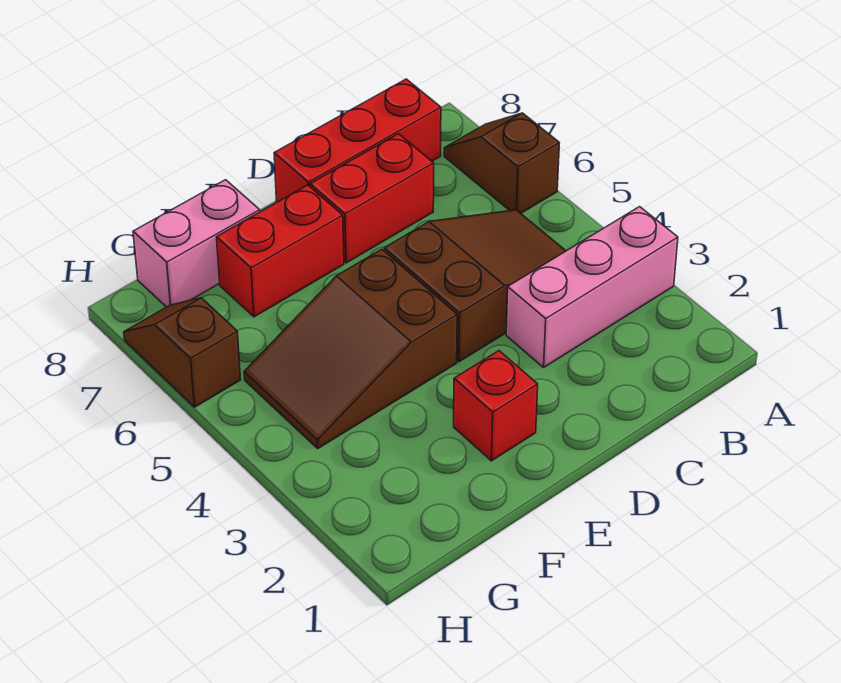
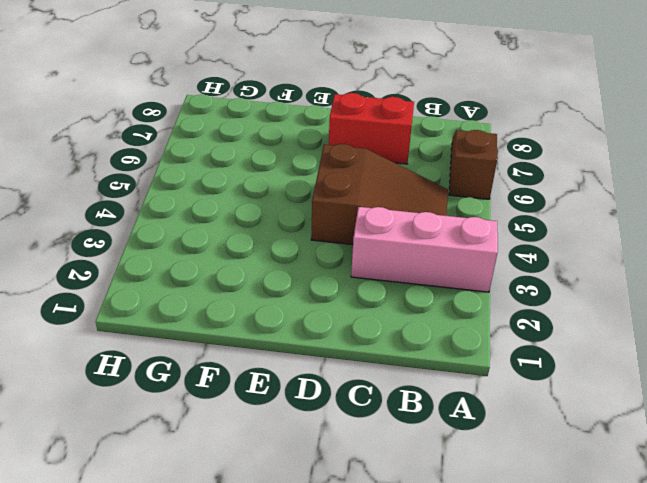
none -> red 1x3 brick [274,79,441,202]
none -> red 1x1 brick [454,351,538,461]

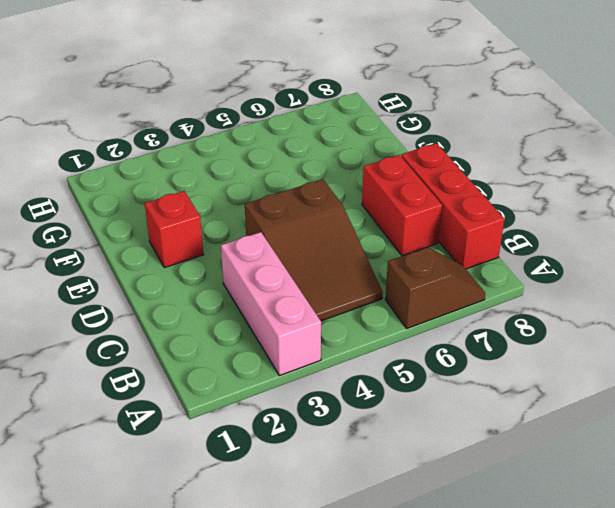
none -> brown 2x3 slope [244,249,457,448]
none -> red 1x2 brick [217,185,344,317]

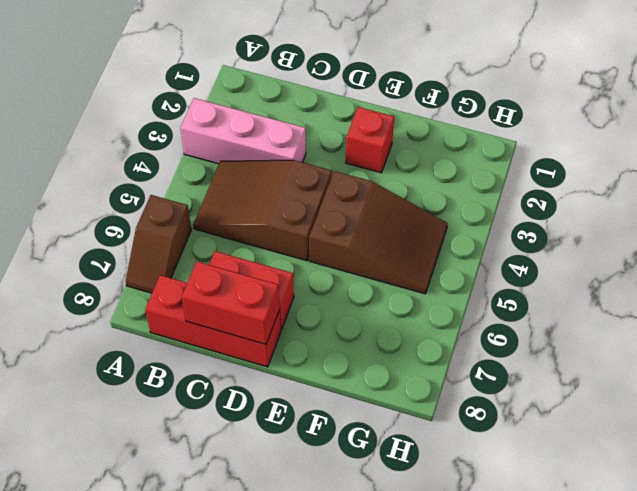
red 1x2 brick [182,262,280,344] -> red 1x2 brick moved to [217,185,344,317]
none -> pink 1x2 brick [133,180,260,307]
none -> brown 1x2 slope [124,298,241,407]

